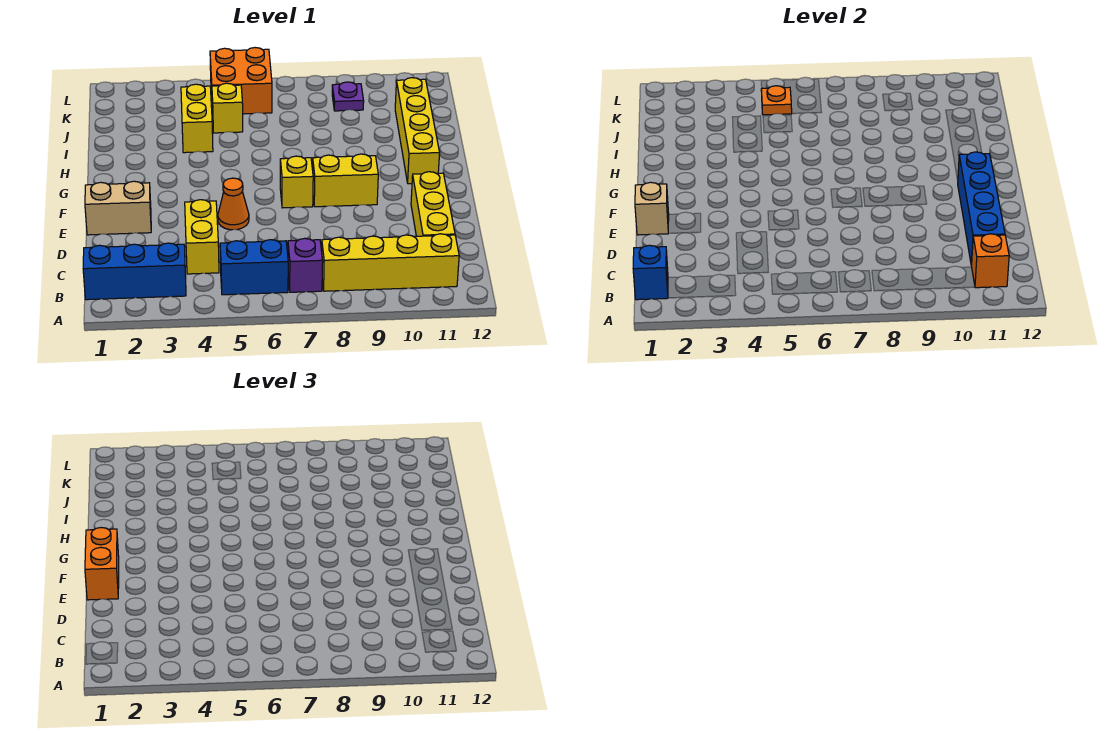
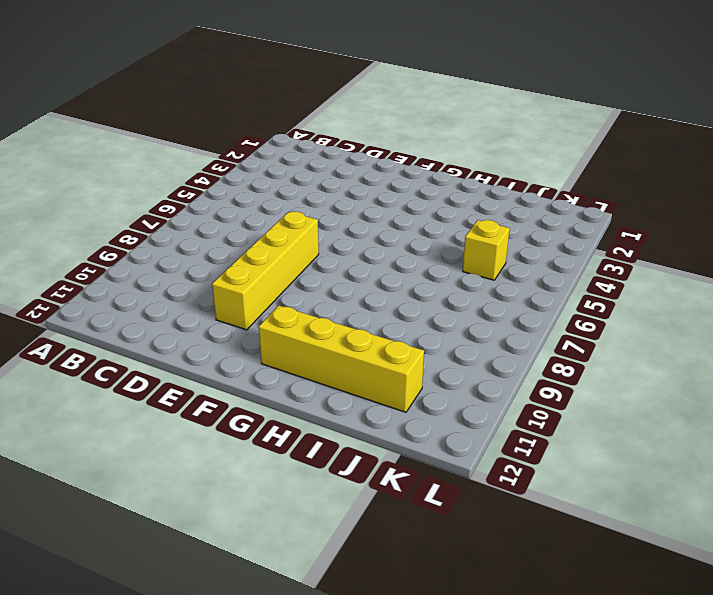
yellow 1x4 brick [212,212,319,330] -> yellow 1x4 brick moved to [322,234,459,291]
none -> blue 1x3 brick [83,243,186,300]
none -> blue 1x2 brick [220,240,288,295]
none -> purple 1x1 brick [288,238,323,292]

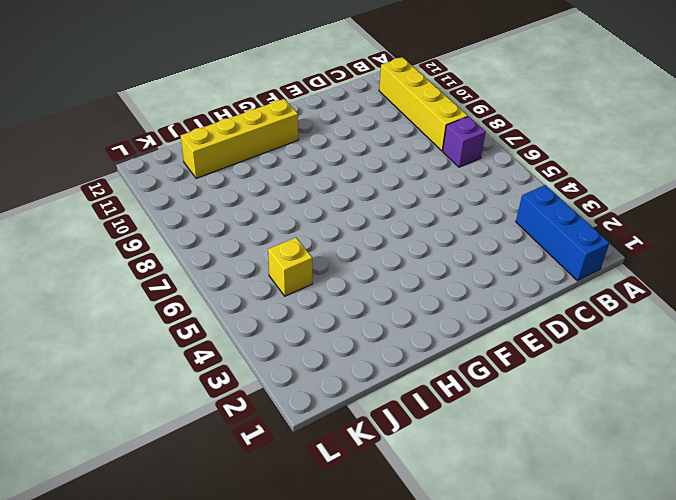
none -> blue 1x2 brick [220,240,288,295]
none -> yellow 1x2 brick [185,200,219,274]
none -> yellow 1x3 brick [411,172,455,236]

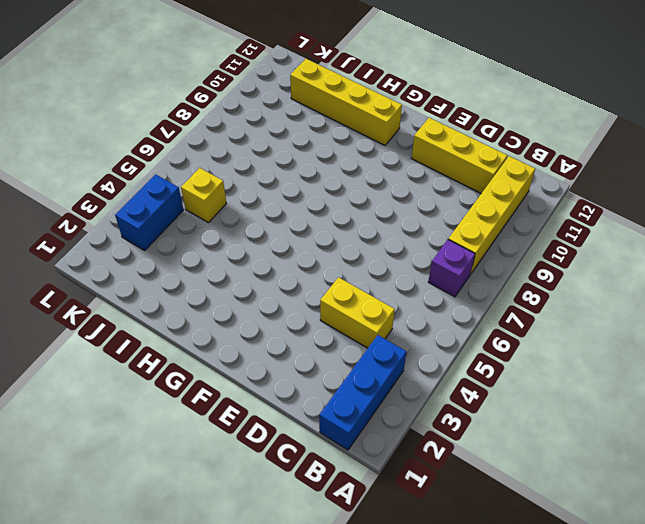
blue 1x2 brick [115,174,183,250] -> blue 1x2 brick moved to [220,240,288,295]
none -> tan 1x2 brick [85,181,151,235]
none -> orange 1x1 cone [218,178,249,230]
none -> yellow 1x1 brick [280,156,313,208]

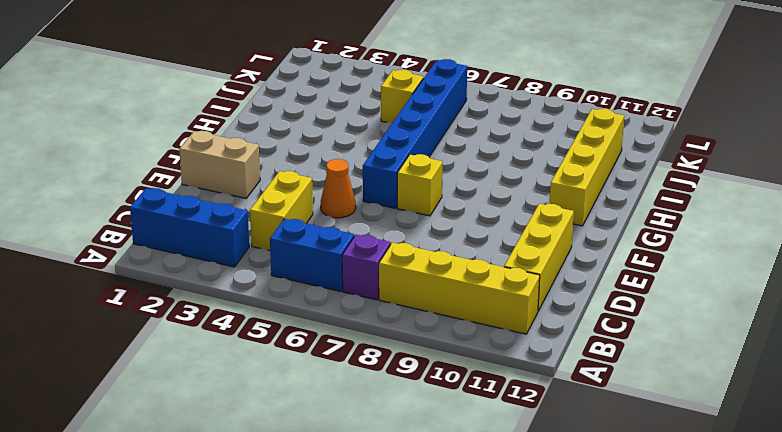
blue 1x6 brick [363,59,467,208] -> orange 2x2 brick [210,48,272,114]
none -> yellow 1x2 brick [313,154,378,207]
none -> yellow 1x2 brick [181,84,213,153]
none -> purple 1x1 plate [332,82,364,111]

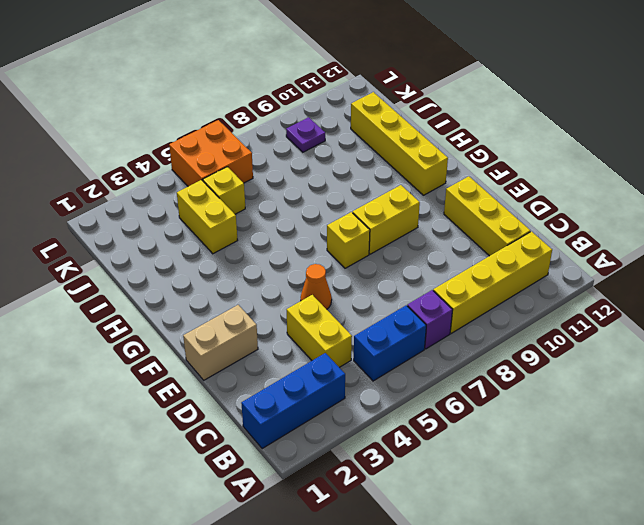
none -> blue 1x1 brick [633,245,668,300]
none -> orange 1x1 brick [972,234,1009,288]
none -> blue 1x4 brick [958,152,1005,266]

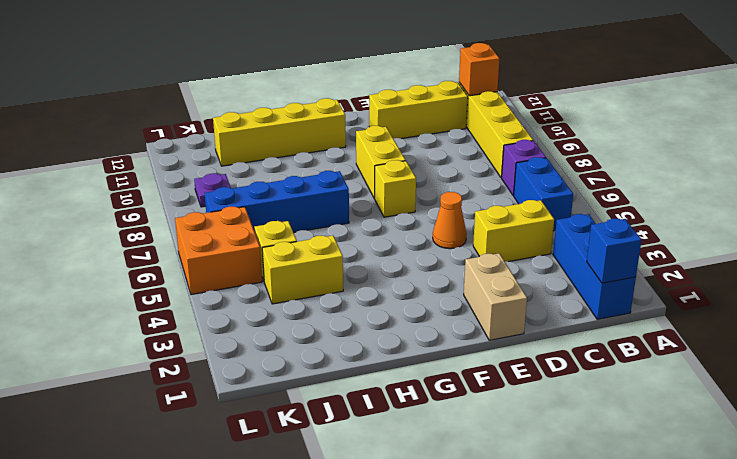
blue 1x4 brick [205,171,349,233] -> blue 1x4 brick moved to [958,152,1005,266]
none -> tan 1x1 brick [635,182,669,235]
none -> orange 1x1 plate [761,86,792,115]
none -> orange 1x2 brick [85,528,119,600]

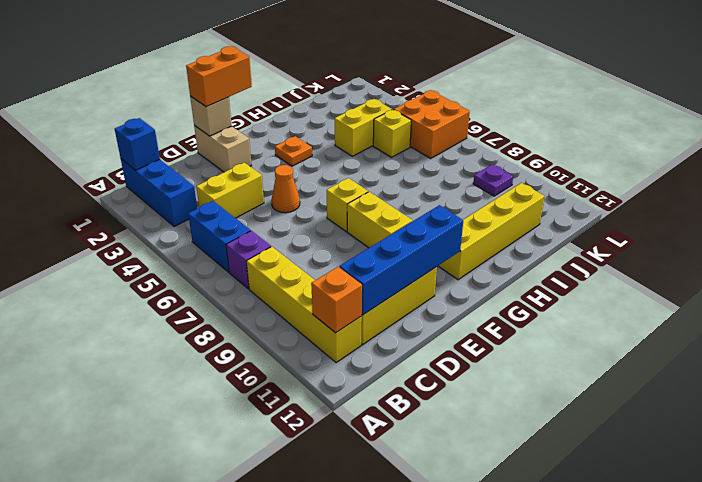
orange 1x1 plate [275,136,312,166] -> orange 1x1 plate moved to [761,86,792,115]

